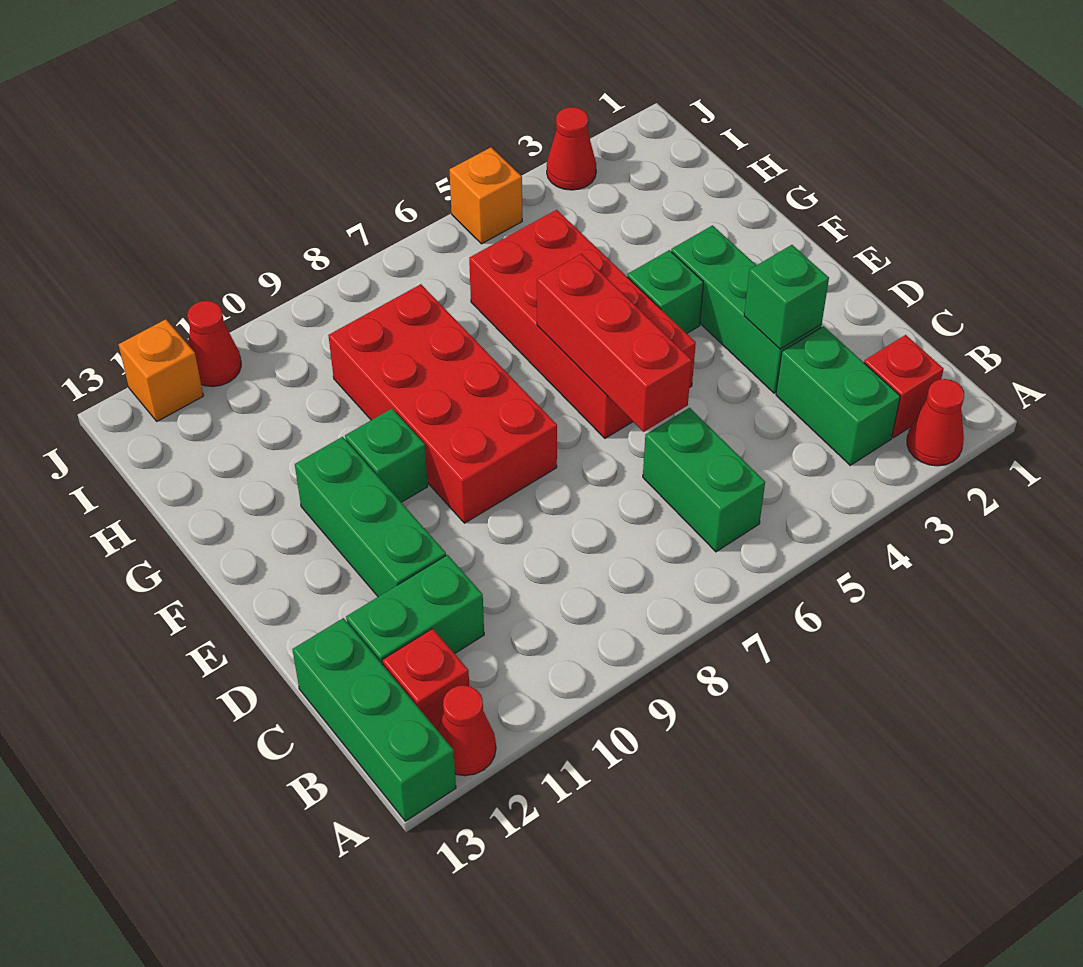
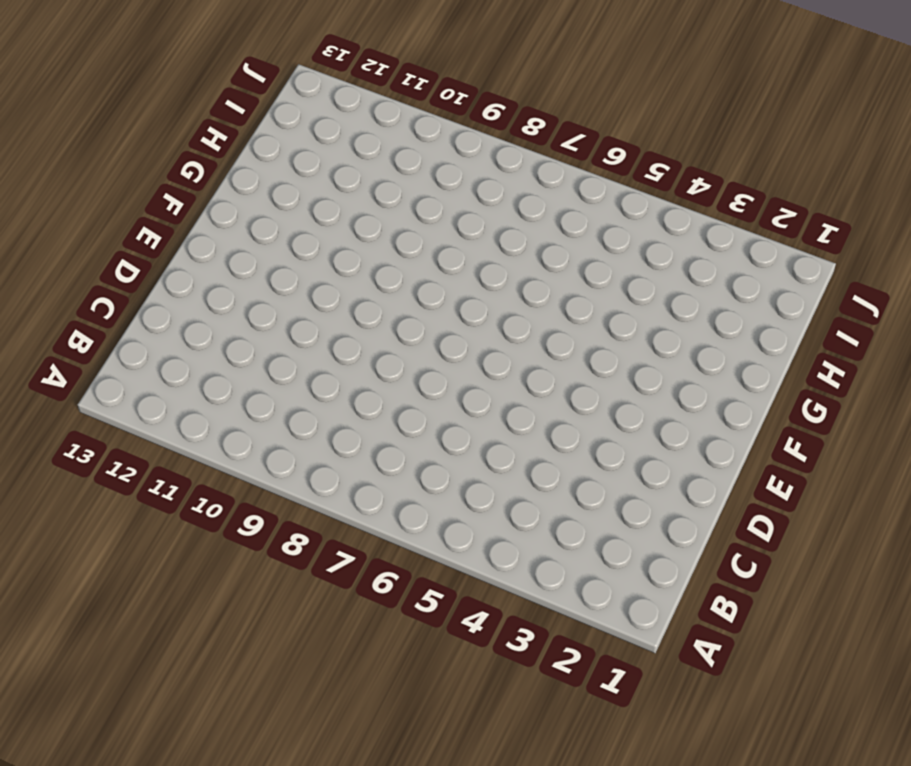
none -> red 1x1 cone [907,379,964,466]
none -> red 1x1 cone [438,685,496,776]
none -> green 1x3 brick [293,618,456,821]

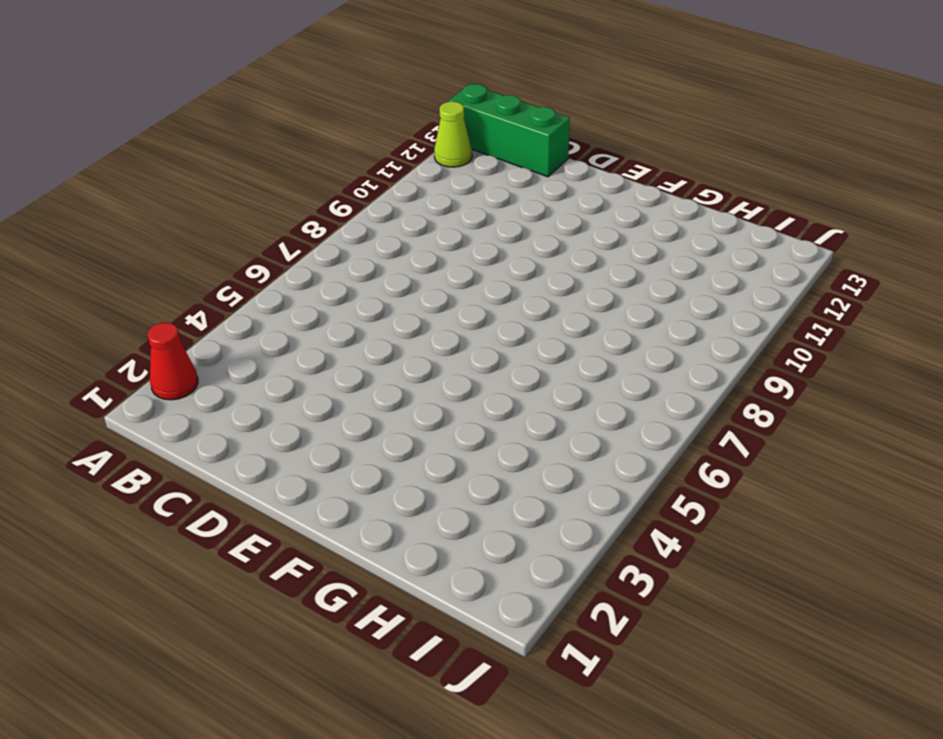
lime 1x1 cone [434,102,472,167] -> red 1x1 cone [438,685,496,776]
none -> red 1x1 brick [864,335,944,438]
none -> green 1x2 brick [776,326,900,465]
none -> green 1x2 brick [643,408,765,552]

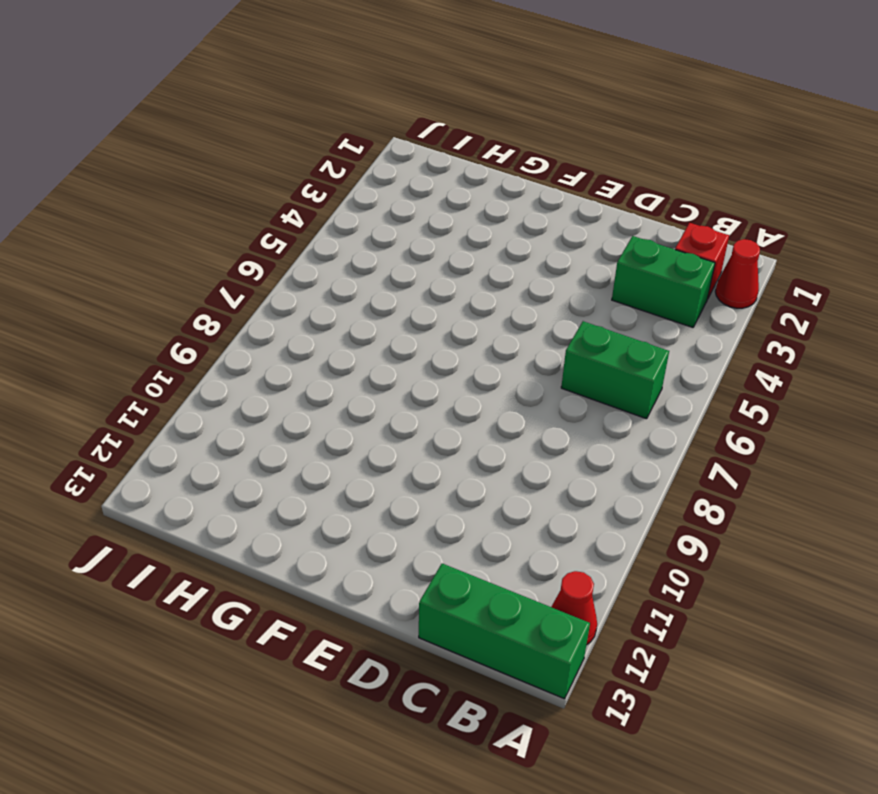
none -> red 1x1 brick [382,629,469,730]
none -> green 1x2 brick [346,555,484,665]
none -> green 1x3 brick [671,226,822,393]

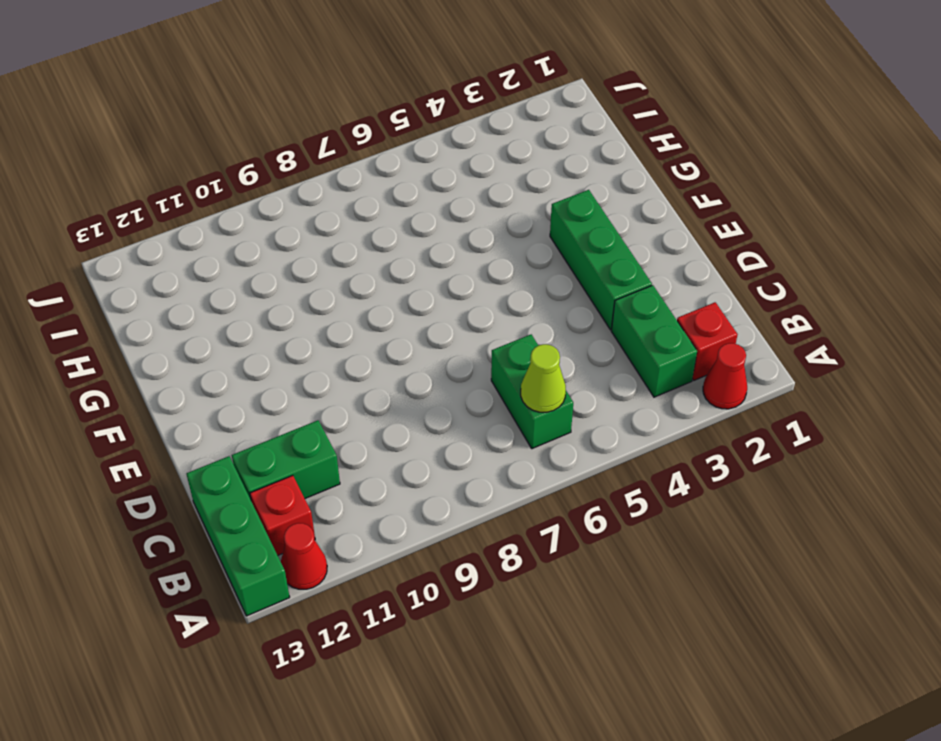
lime 1x1 cone [521,344,566,412] -> none
none -> green 1x3 brick [295,437,446,597]
none -> red 2x4 brick [469,210,696,438]
none -> red 2x4 brick [328,284,557,523]

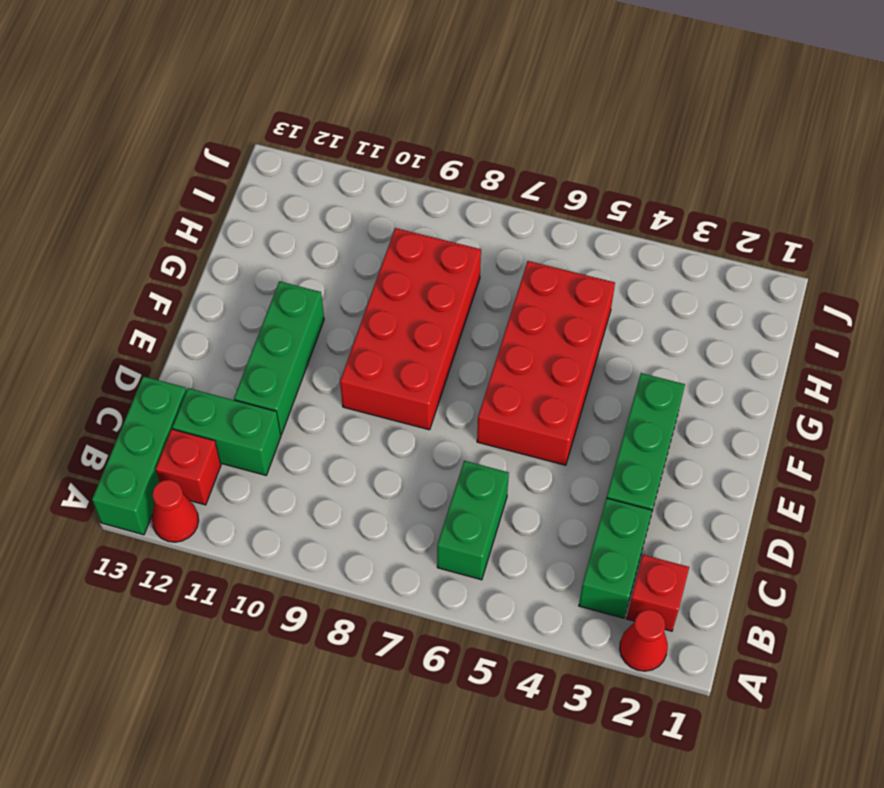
none -> green 1x1 brick [627,250,703,333]
none -> green 1x1 brick [345,409,428,502]
none -> red 1x1 cone [547,107,596,190]

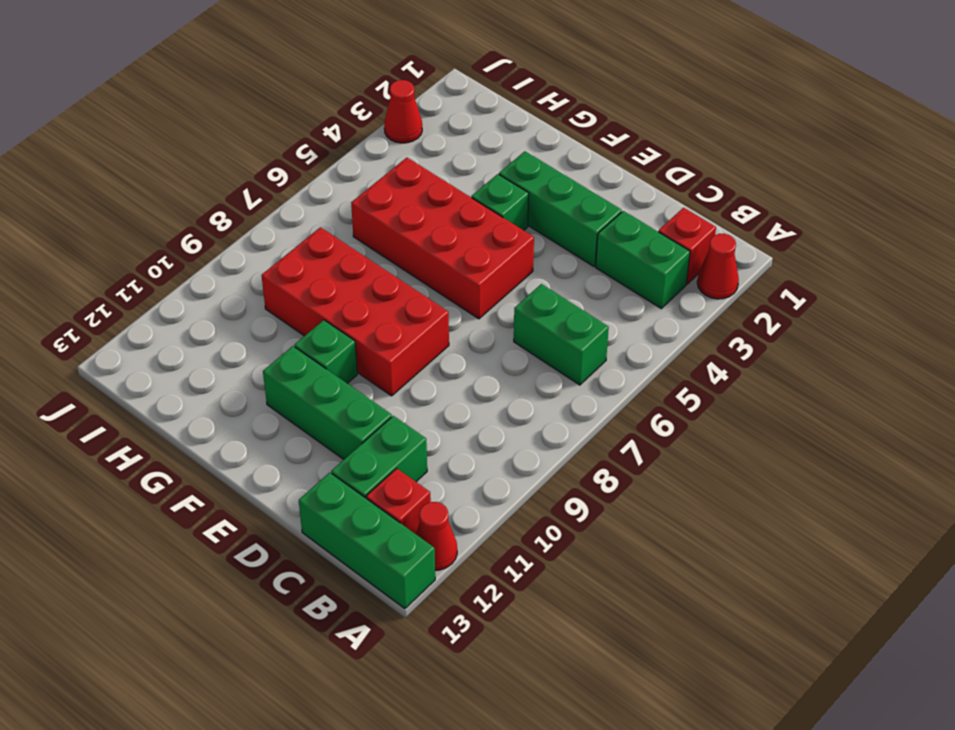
none -> orange 1x1 brick [450,147,522,244]
none -> red 1x1 cone [187,301,241,387]
none -> orange 1x1 brick [119,319,203,421]

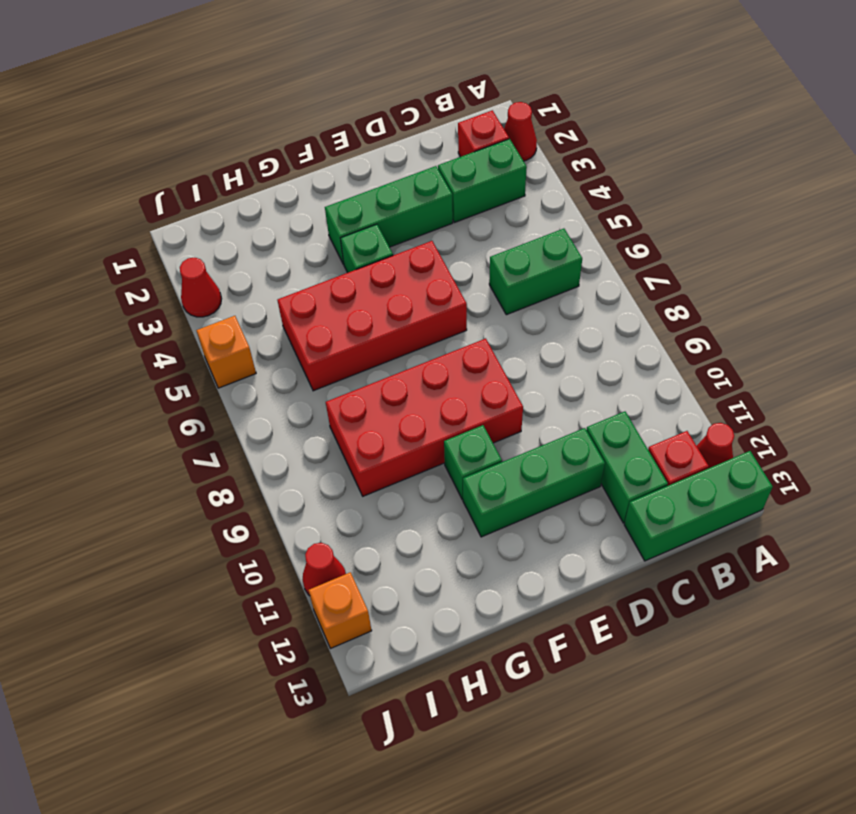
none -> green 1x1 brick [744,245,829,349]
none -> red 1x3 brick [537,254,692,432]

